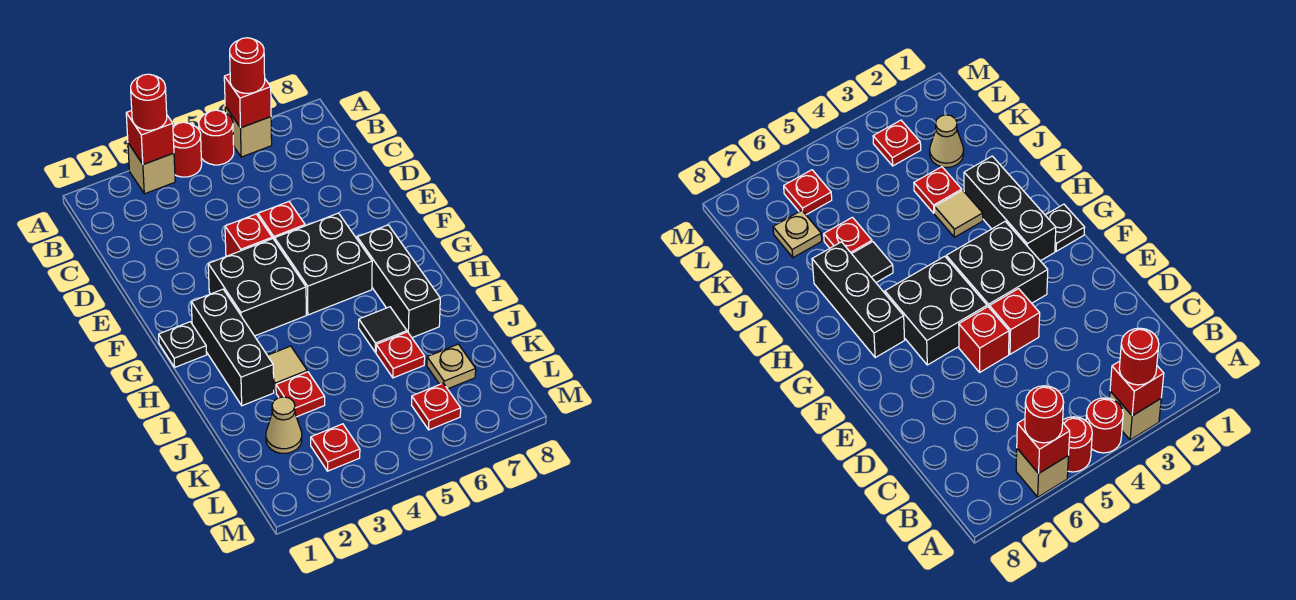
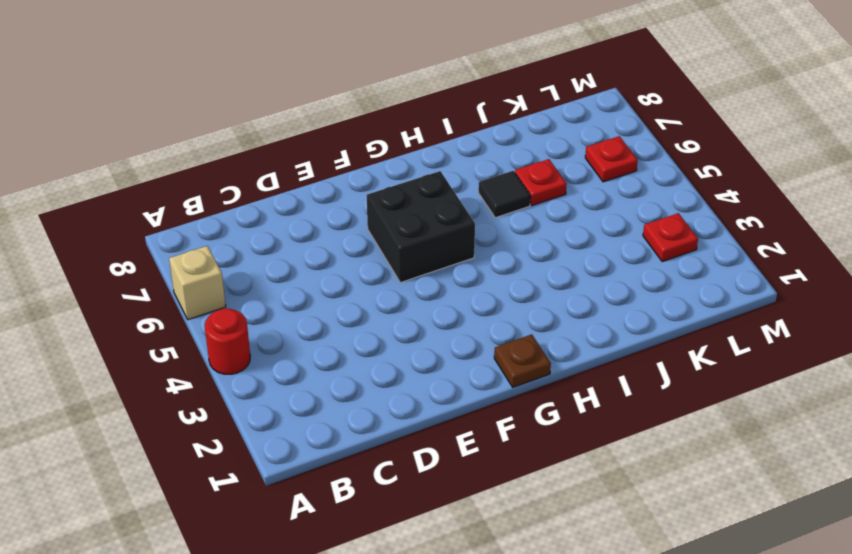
brown 1x1 plate [494,334,551,387] -> black 1x1 plate [159,322,207,367]
none -> tan 1x1 brick [128,143,175,194]
none -> red 1x1 round brick [199,110,234,165]
none -> red 1x1 brick [225,214,272,256]

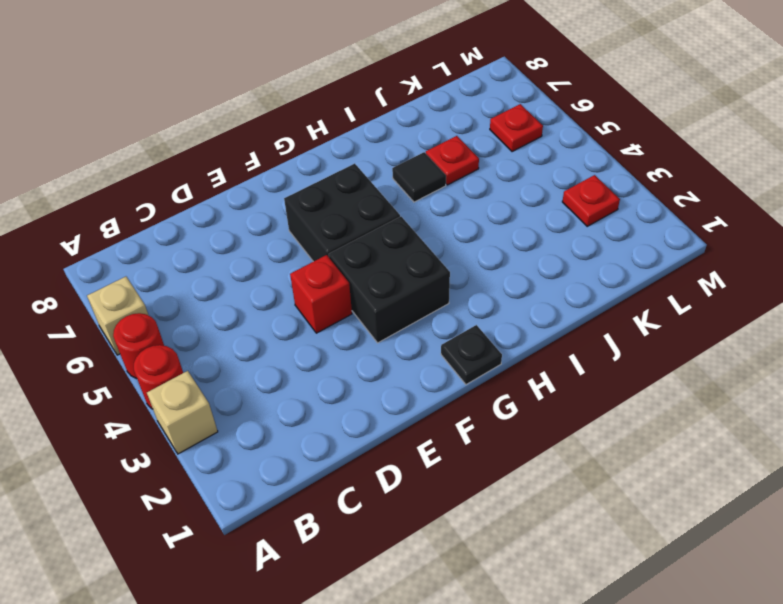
none -> red 1x1 brick [258,202,305,240]
none -> black 1x3 brick [191,289,274,406]
none -> black 1x3 brick [357,225,440,338]

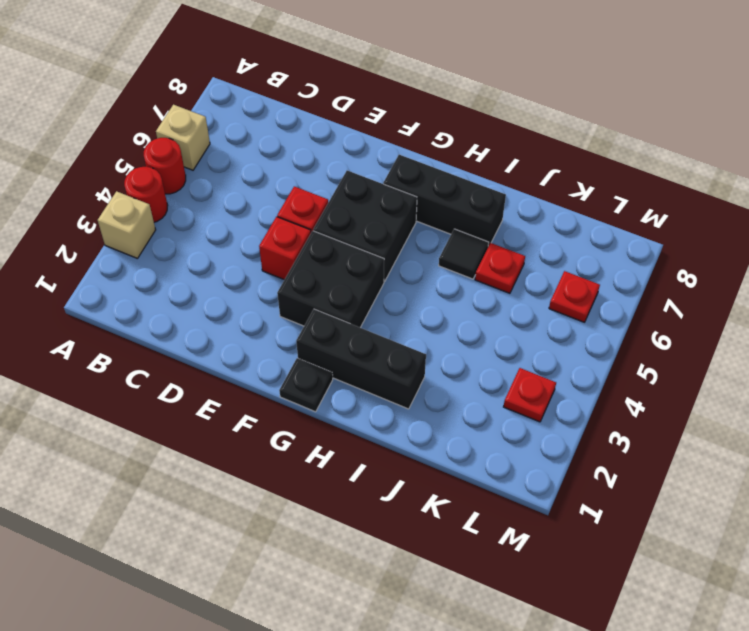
none -> tan 1x1 tile [267,346,307,392]
none -> red 1x1 plate [276,372,325,417]
none -> tan 1x1 cone [266,397,302,453]

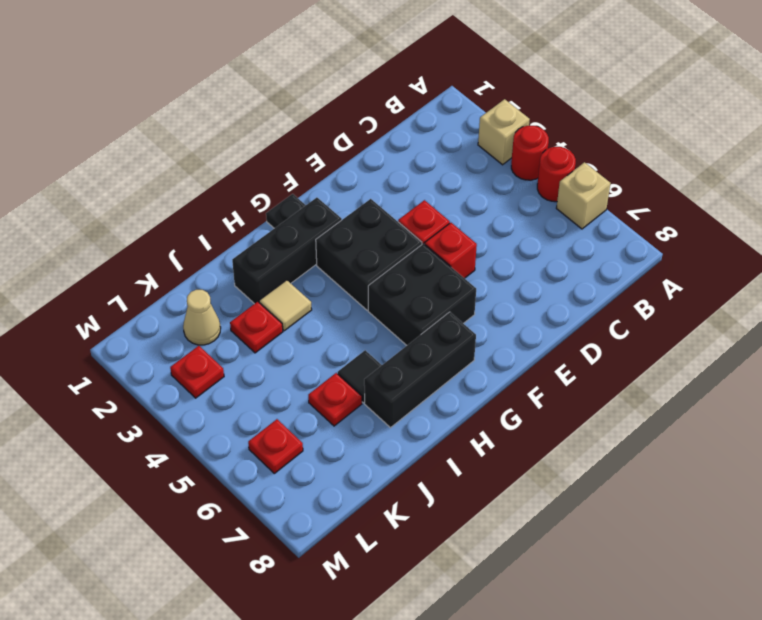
none -> tan 1x1 plate [427,344,476,389]
none -> red 1x1 brick [126,111,174,165]
none -> red 1x1 brick [224,74,271,128]

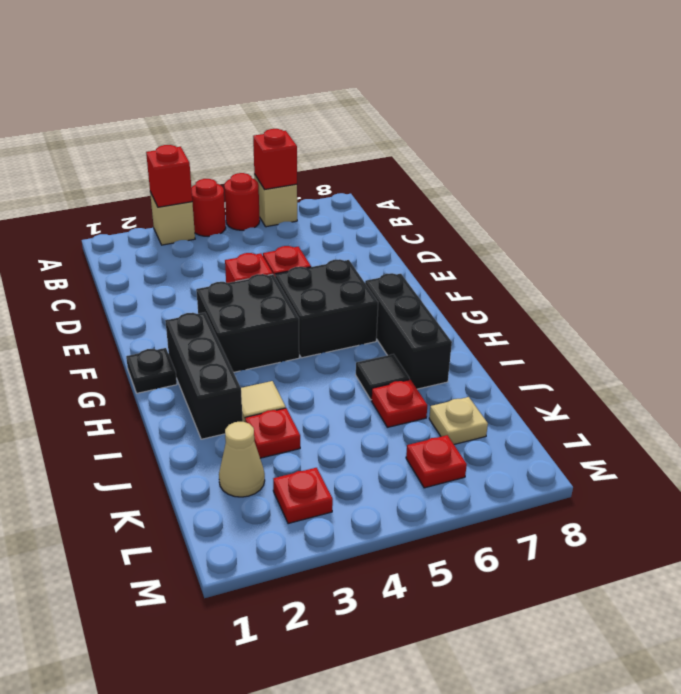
none -> red 1x1 round brick [131,74,167,130]
none -> red 1x1 round brick [230,38,265,93]

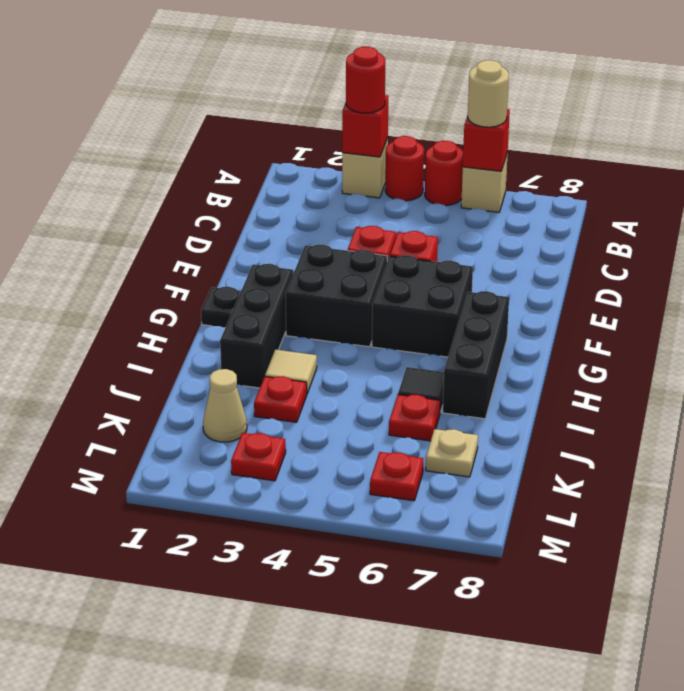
tan 1x1 round brick [468,60,509,127] -> red 1x1 round brick [230,38,265,93]

